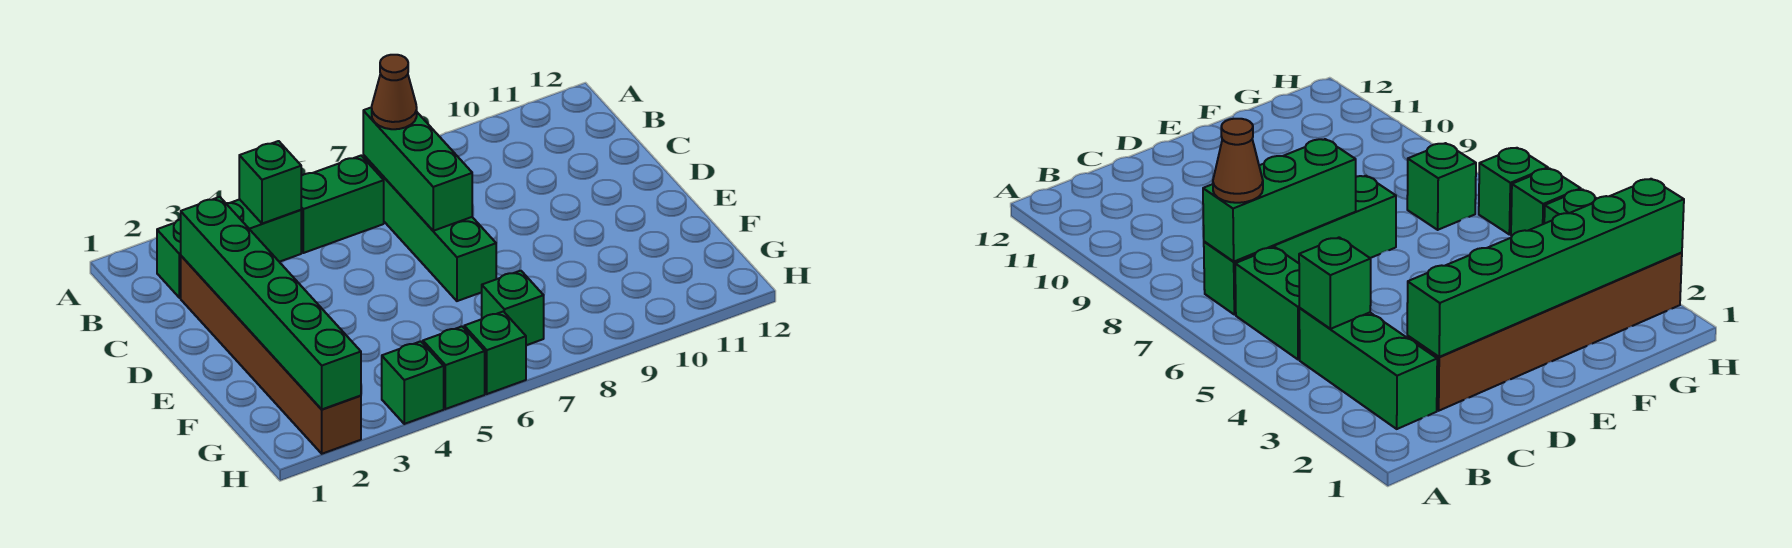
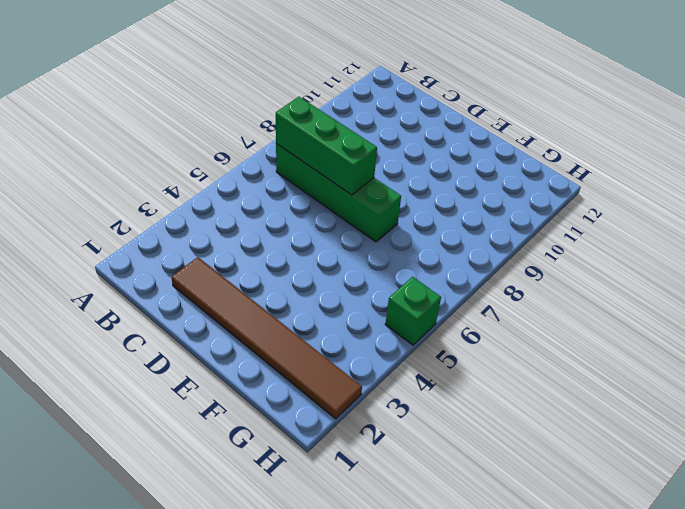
brown 1x6 tile [171,257,362,419] -> brown 1x6 brick [181,256,361,454]
none -> green 1x3 brick [157,199,301,298]
none -> green 1x2 brick [301,156,384,253]
none -> green 1x1 brick [481,271,544,345]

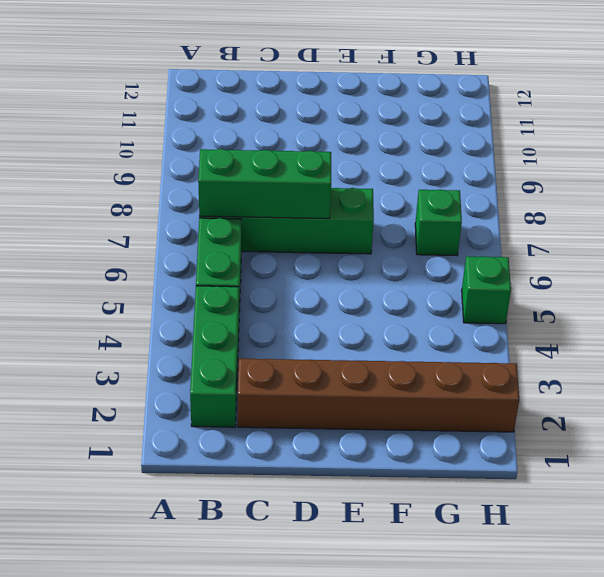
none -> green 1x1 brick [382,341,444,424]
none -> green 1x1 brick [464,311,526,394]
none -> green 1x1 brick [239,141,301,224]

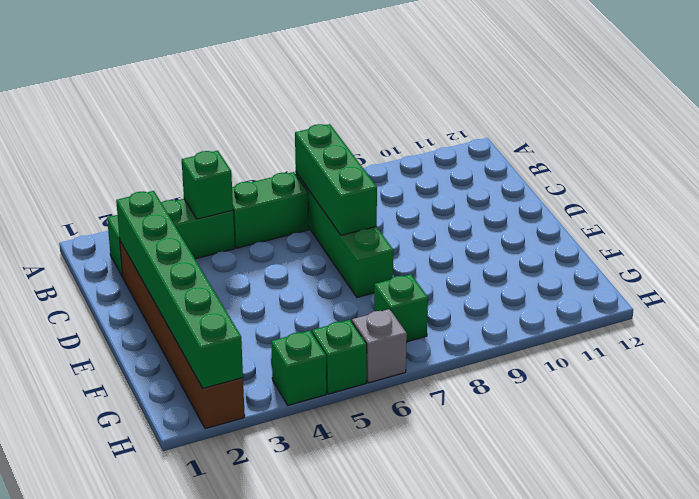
grey 1x1 brick [352,309,407,383] -> green 1x1 brick [464,311,526,394]
none -> brown 1x1 cone [372,55,417,129]

